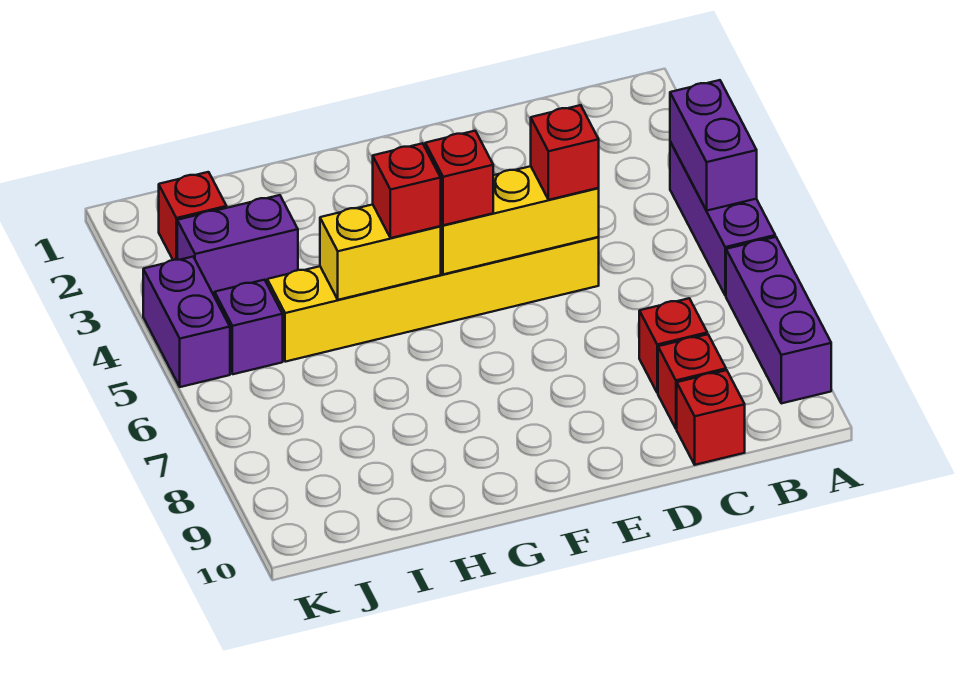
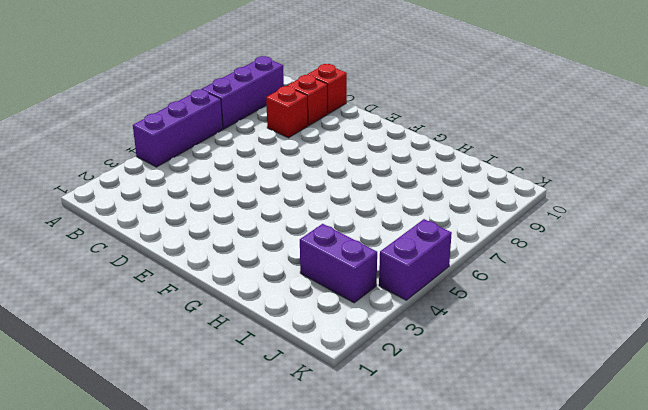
none -> yellow 1x6 brick [267,237,599,362]
none -> red 1x1 brick [159,172,227,260]
none -> purple 1x1 brick [215,280,283,374]

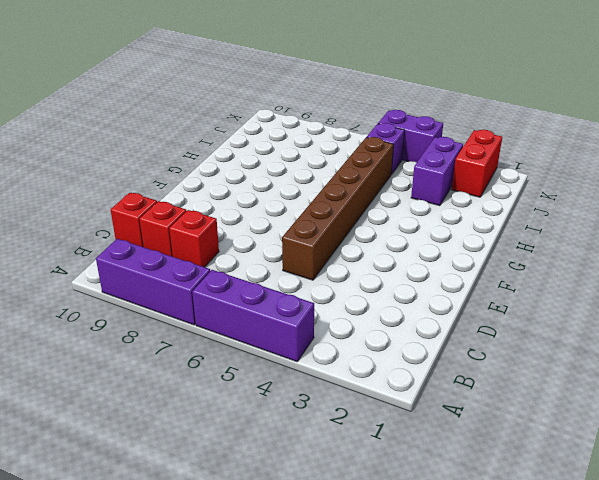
brown 1x6 brick [282,137,394,280] -> yellow 1x6 brick [267,237,599,362]
red 1x2 brick [452,130,502,197] -> red 1x1 brick [159,172,227,260]
none -> purple 1x2 brick [670,80,757,211]
none -> yellow 1x3 brick [440,166,599,274]
none -> yellow 1x2 brick [320,205,441,300]

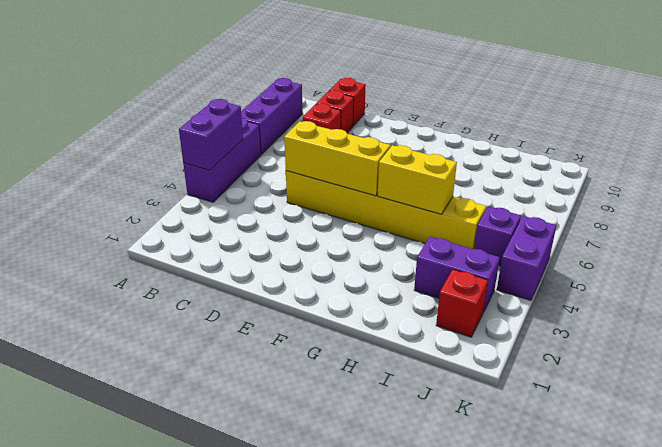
none -> red 1x1 brick [531,105,599,200]
none -> red 1x1 brick [425,131,493,225]
none -> red 1x1 brick [373,143,441,238]

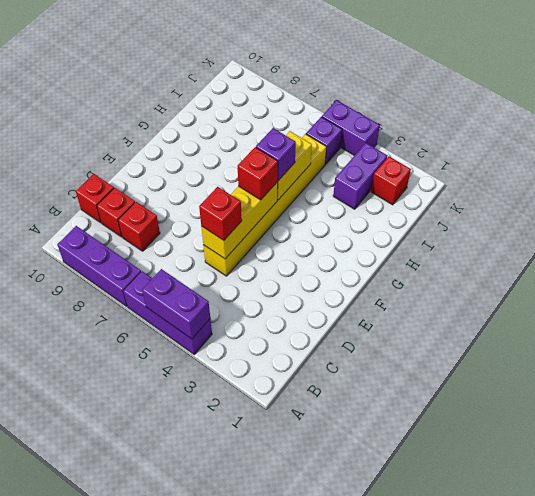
purple 1x1 brick [256,128,296,181] -> red 1x1 brick [373,143,441,238]

